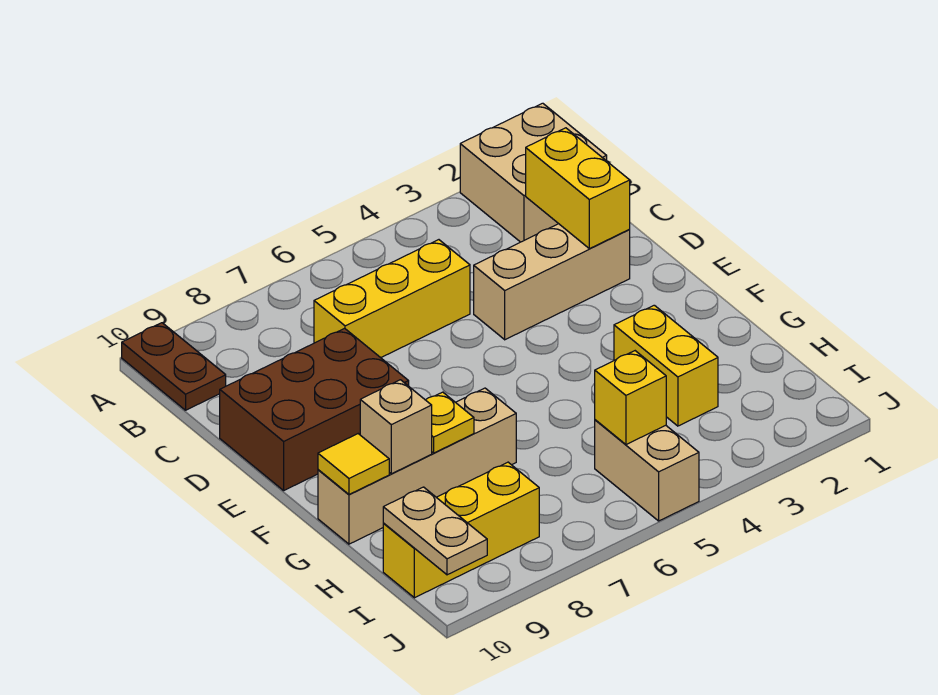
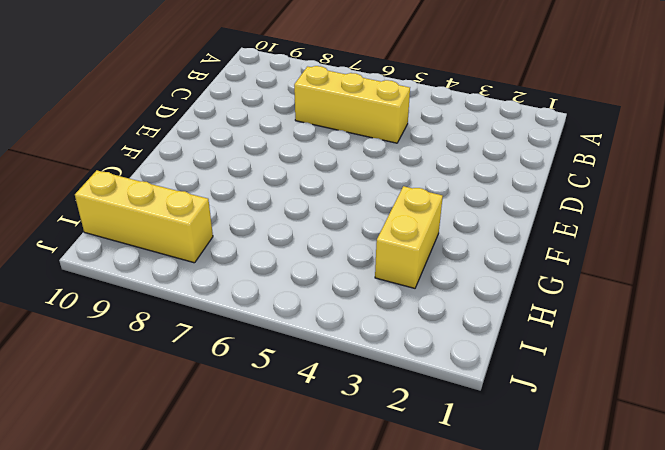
none -> tan 2x2 brick [460,103,607,242]
none -> brown 1x2 plate [122,323,226,410]
none -> tan 1x3 brick [474,224,630,340]

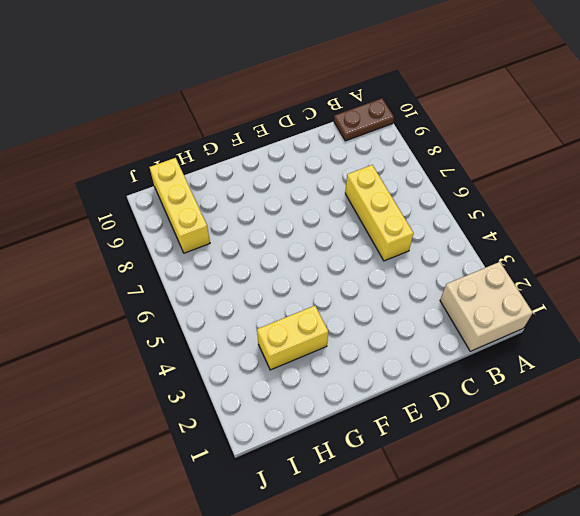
none -> tan 1x3 brick [474,224,630,340]
none -> brown 2x3 brick [220,328,409,490]
none -> tan 1x4 brick [318,388,516,544]

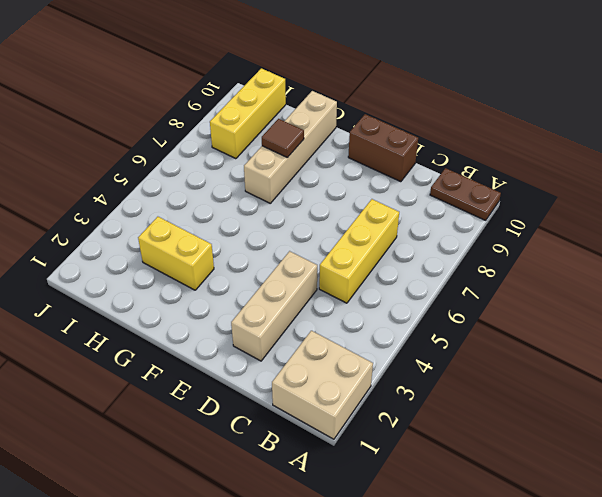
brown 1x2 brick [348,114,418,182] -> brown 2x3 brick [220,328,409,490]
brown 1x1 tile [262,119,304,158] -> yellow 1x1 plate [426,392,474,453]
none -> tan 1x2 brick [595,420,699,521]
none -> yellow 1x2 brick [526,128,630,249]
none -> tan 1x1 brick [360,380,432,474]

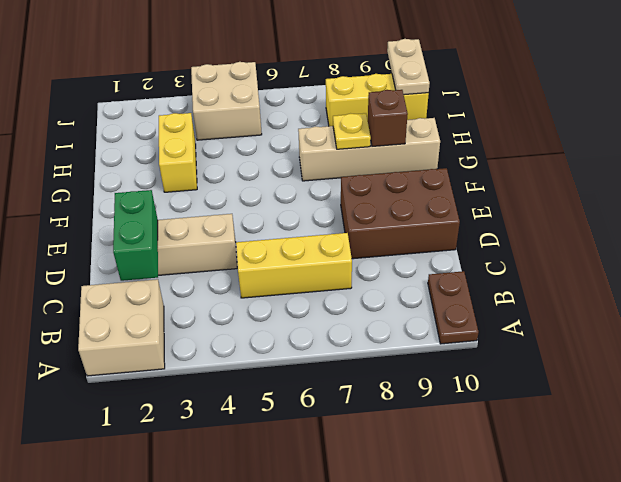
green 1x2 brick [113,190,158,281] -> yellow 1x2 brick [526,128,630,249]
brown 1x1 brick [368,90,408,147] -> tan 1x1 brick [360,380,432,474]
tan 2x2 brick [191,62,262,140] -> tan 1x2 brick [595,420,699,521]
none -> yellow 1x1 tile [318,434,389,494]
none -> yellow 1x1 brick [595,351,666,445]

